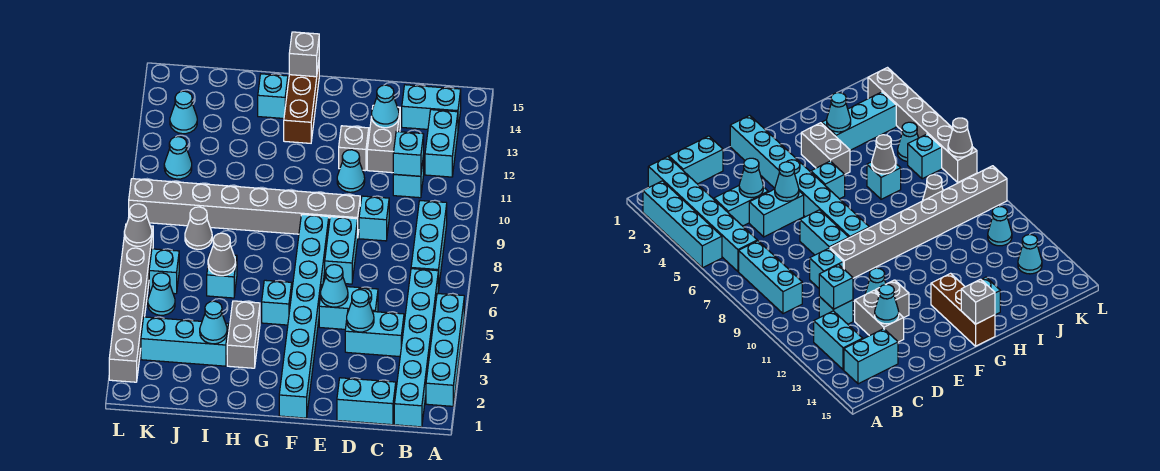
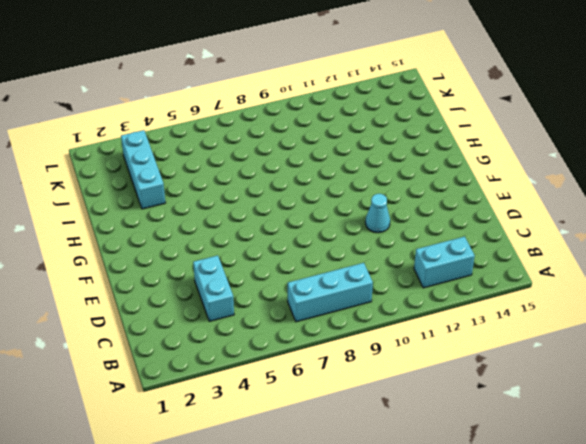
none -> cyan 1x4 brick [426,294,464,406]
none -> cyan 1x6 brick [394,269,438,427]
none -> cyan 1x2 brick [402,85,461,129]
none -> cyan 1x2 brick [337,378,396,425]

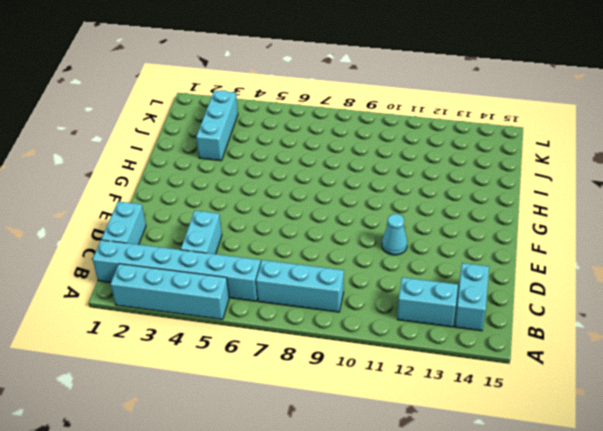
none -> cyan 1x1 brick [393,156,424,198]
none -> cyan 1x2 brick [319,285,378,329]
none -> cyan 1x1 brick [359,196,389,241]
none -> grey 1x2 brick [367,105,400,173]

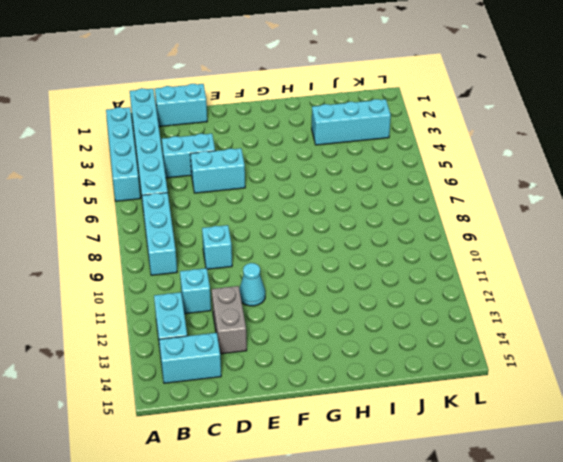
none -> cyan 1x2 brick [325,217,358,284]
none -> grey 1x8 brick [129,179,360,234]
none -> grey 1x1 brick [339,126,369,171]
none -> cyan 1x8 brick [279,214,329,418]

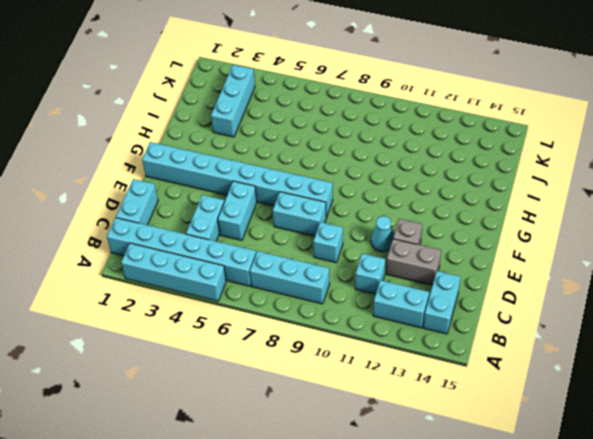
none -> grey 1x8 brick [129,179,360,234]
none -> cyan 1x1 brick [262,280,292,325]
none -> brown 1x3 brick [284,63,319,143]
none -> grey 1x2 brick [227,301,260,368]

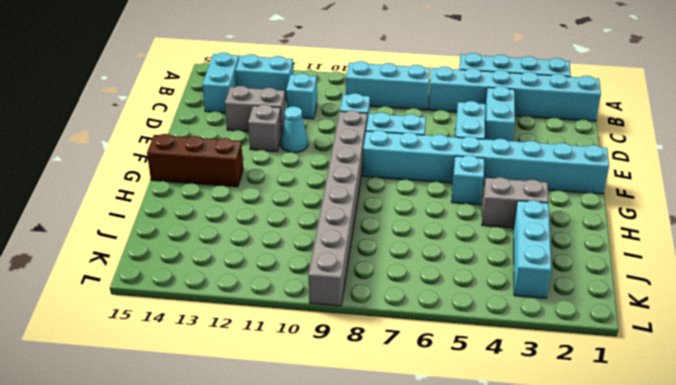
none -> cyan 1x2 brick [337,378,396,425]
none -> cyan 1x1 brick [258,74,288,118]
none -> cyan 1x1 brick [207,254,237,298]
none -> grey 1x1 cone [185,207,212,249]

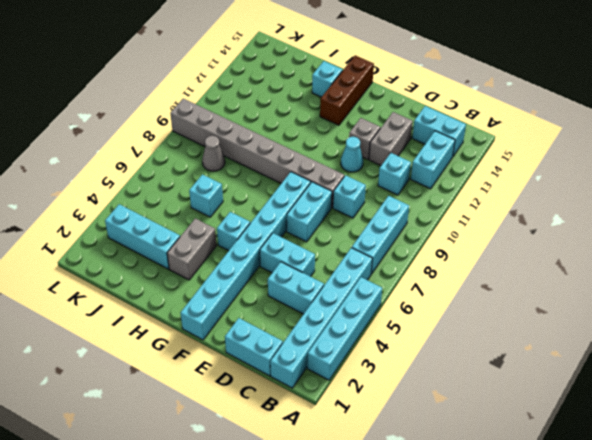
none -> cyan 1x1 cone [148,273,175,315]
none -> cyan 1x1 brick [149,249,179,294]
none -> cyan 1x1 cone [164,137,192,179]
none -> cyan 1x1 cone [170,91,197,134]

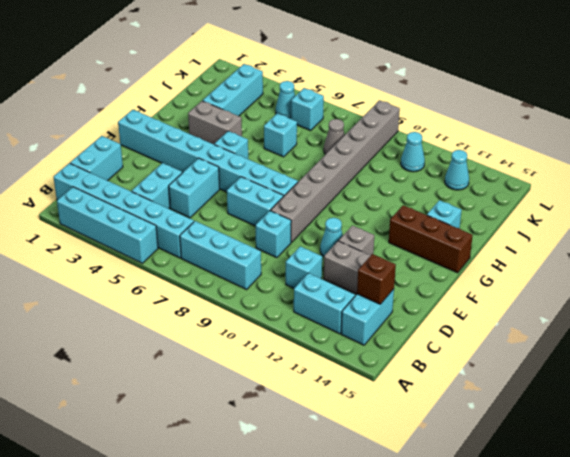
brown 1x1 brick [357,254,396,304] -> none
none -> grey 1x6 brick [109,224,153,382]
none -> cyan 1x1 brick [393,132,424,176]
none -> cyan 1x1 cone [347,290,374,332]
none -> cyan 1x1 cone [372,85,399,128]

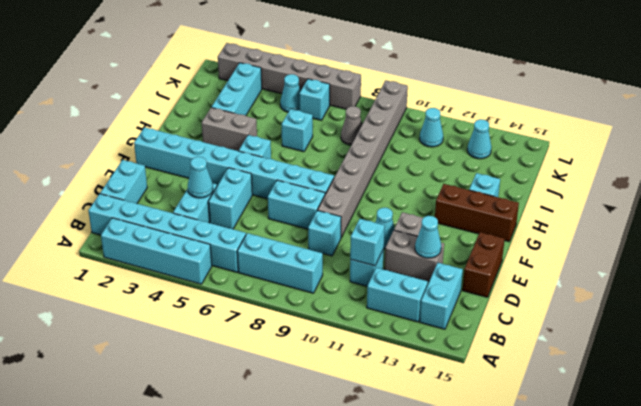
brown 1x2 brick [463,232,505,297] -> none
none -> cyan 1x1 cone [321,265,348,307]
none -> grey 1x1 brick [289,32,319,77]
none -> cyan 1x1 cone [200,301,227,344]
none -> grey 1x1 cone [208,233,236,276]

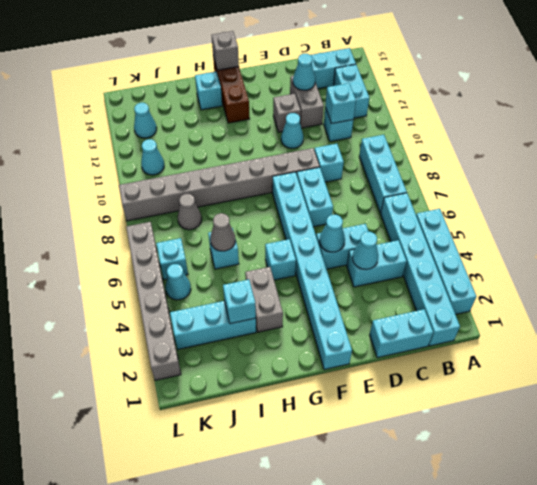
cyan 1x1 brick [223,280,256,324] -> cyan 1x1 cone [200,301,227,344]
none -> grey 1x1 cone [124,204,152,246]

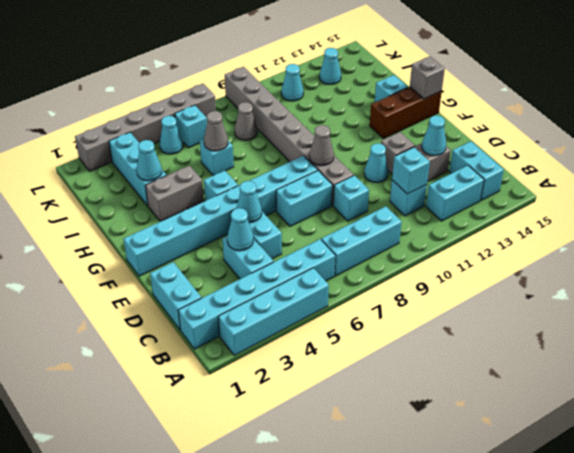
grey 1x1 cone [309,125,334,166] -> grey 1x1 cone moved to [124,204,152,246]

